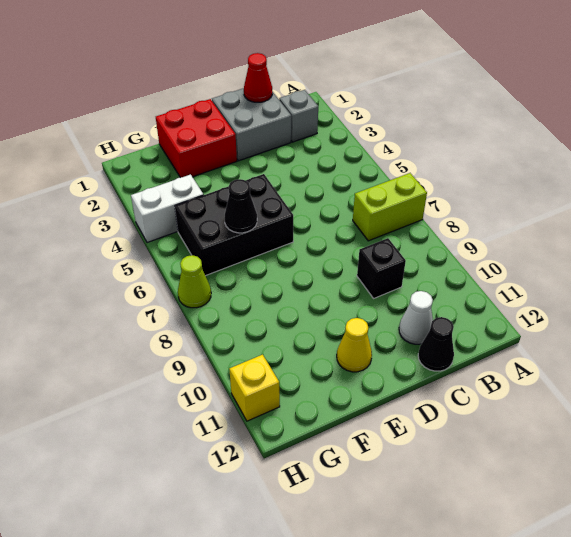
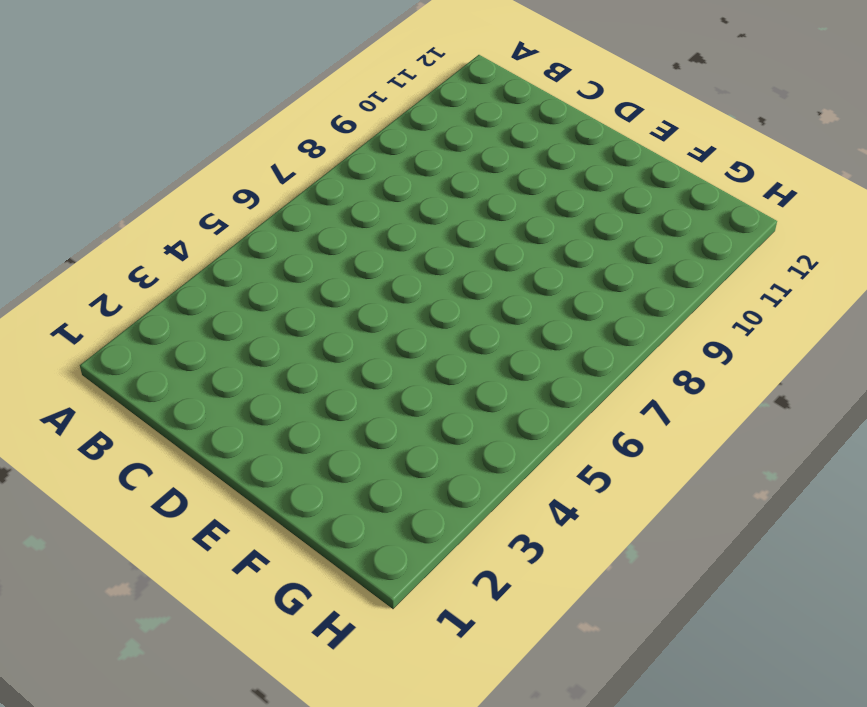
none -> lime 1x2 brick [353,173,427,241]
none -> grey 1x1 brick [279,90,318,142]
none -> grey 2x2 brick [212,88,291,161]

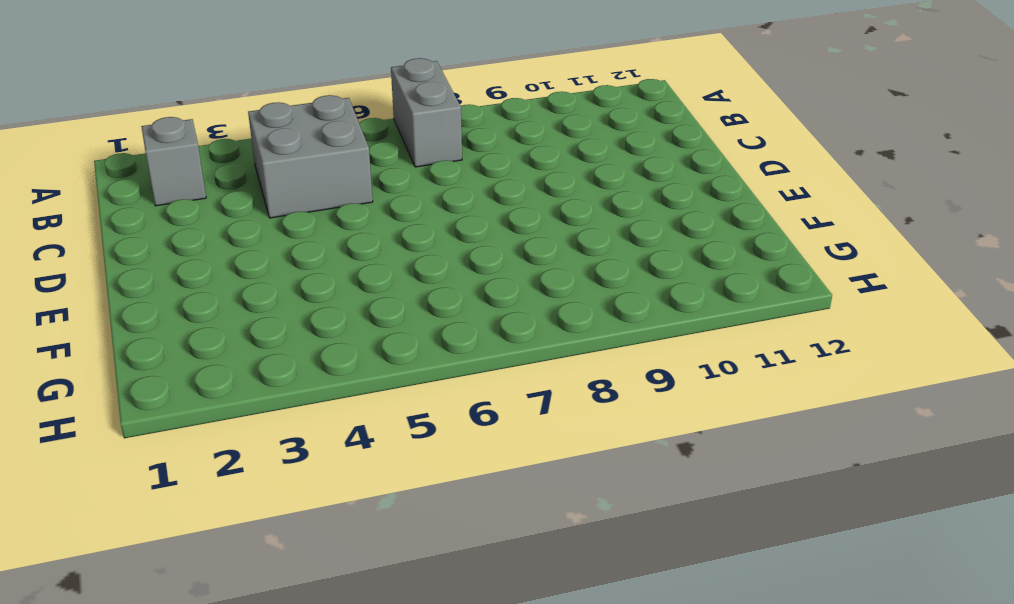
grey 1x2 brick [391,58,462,167] -> lime 1x2 brick [353,173,427,241]
grey 2x2 brick [248,95,373,218] -> grey 2x2 brick moved to [212,88,291,161]
none -> black 1x1 brick [357,238,406,298]
none -> white 1x1 cone [399,291,433,344]
none -> black 1x1 cone [418,317,454,371]

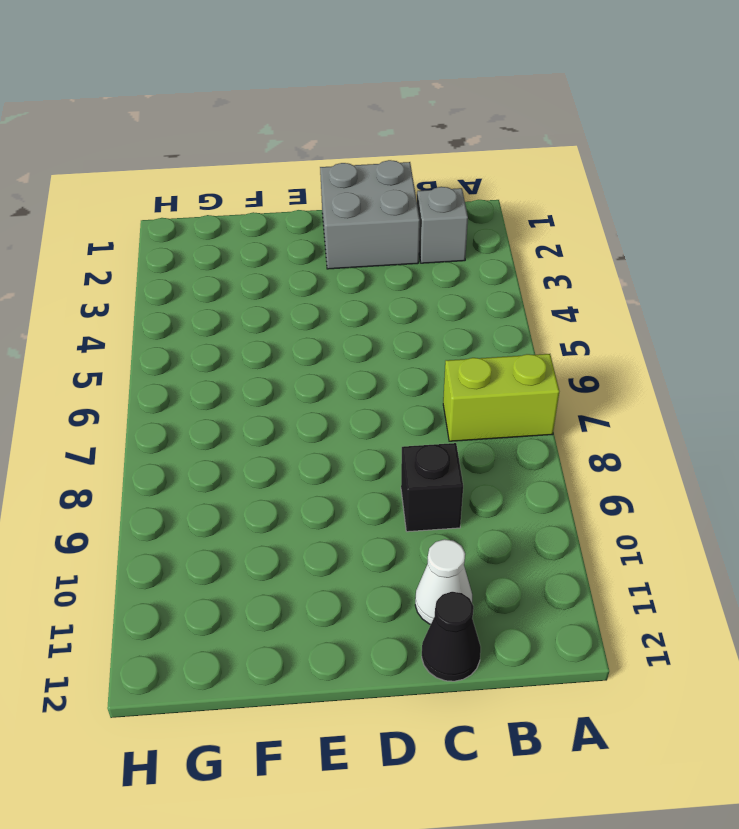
none -> red 2x2 brick [156,99,237,178]
none -> black 2x3 brick [175,174,293,276]
none -> yellow 1x1 cone [337,318,372,372]

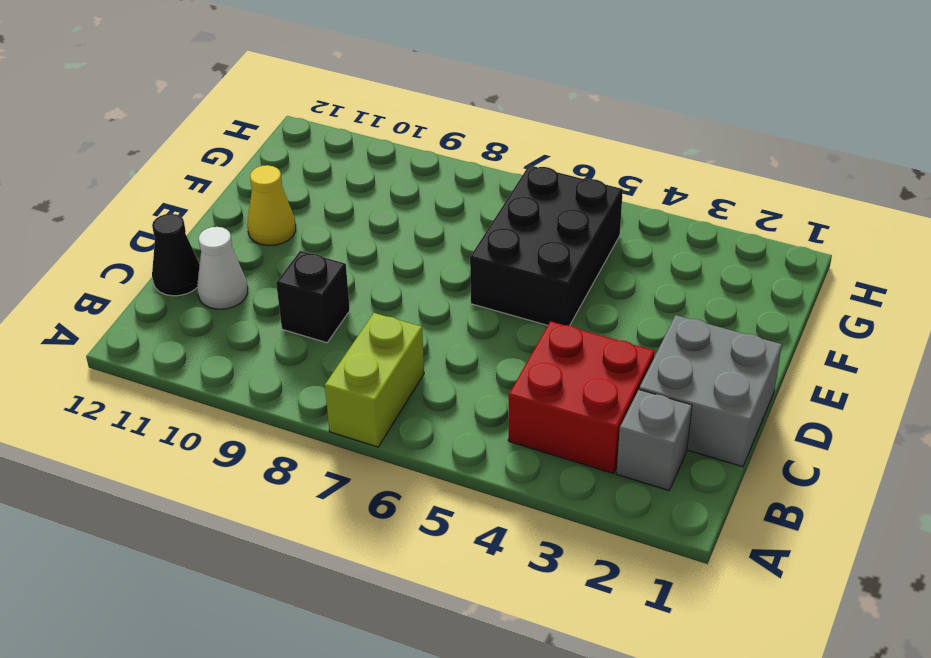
red 2x2 brick [508,321,655,473] -> red 2x2 brick moved to [156,99,237,178]
none -> white 1x2 brick [131,174,203,243]
none -> lime 1x1 cone [178,255,211,308]
none -> yellow 1x1 brick [229,355,280,421]

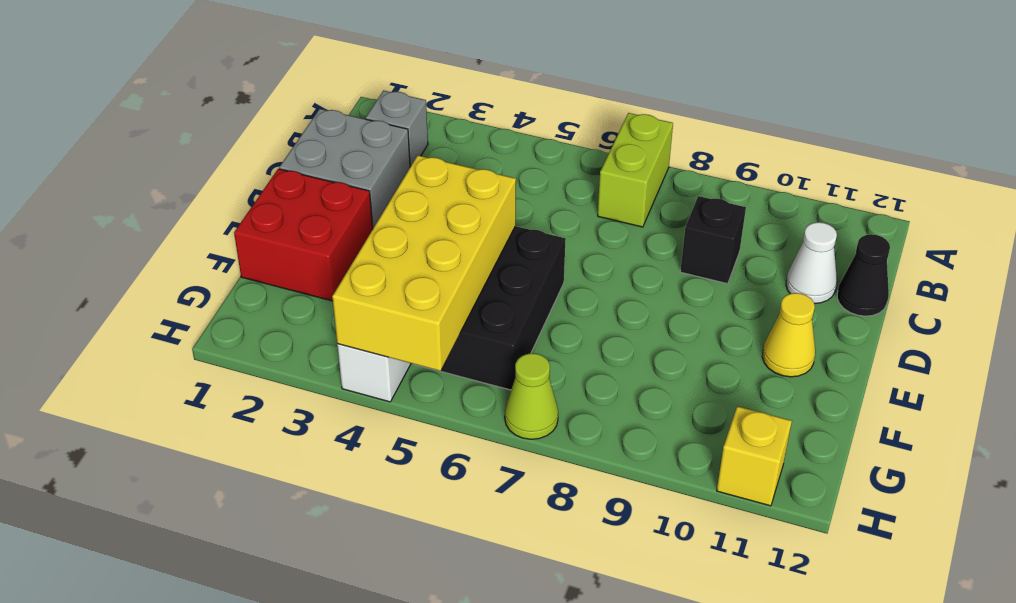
yellow 2x4 brick [332,156,516,371] -> none
none -> red 1x1 cone [244,53,272,102]
none -> black 1x1 cone [224,179,257,233]

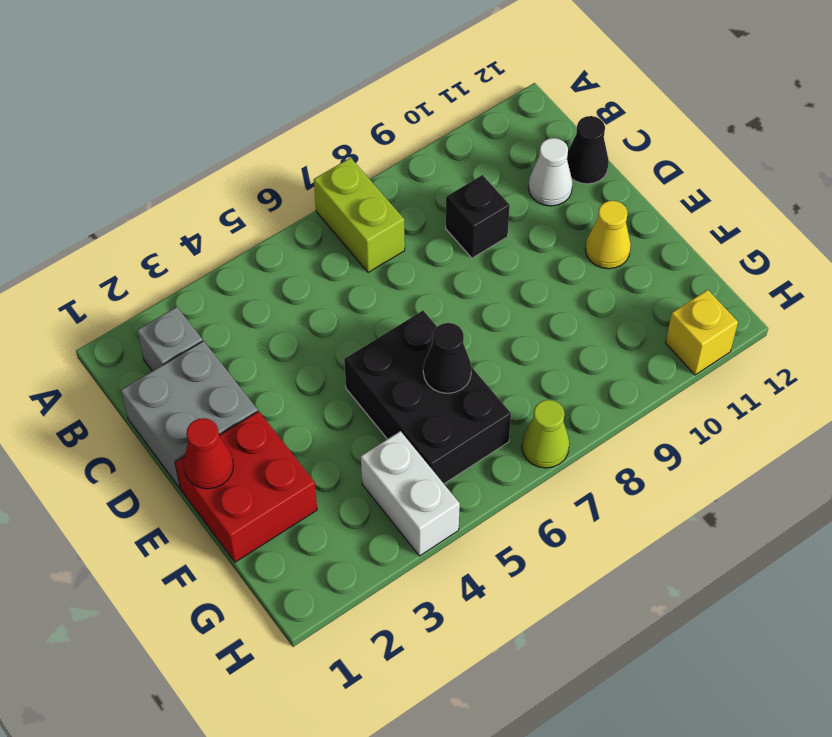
red 1x1 cone [183,418,233,489] -> red 1x1 cone moved to [244,53,272,102]

